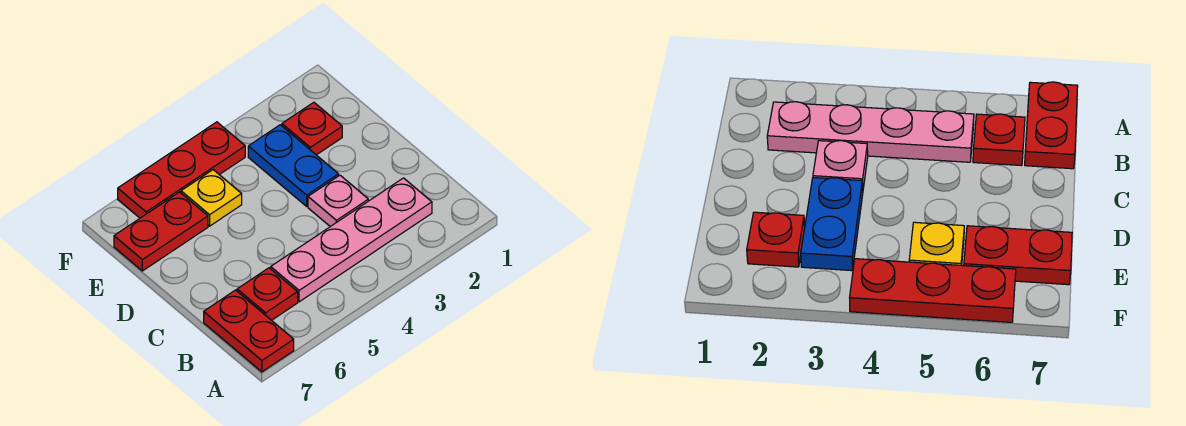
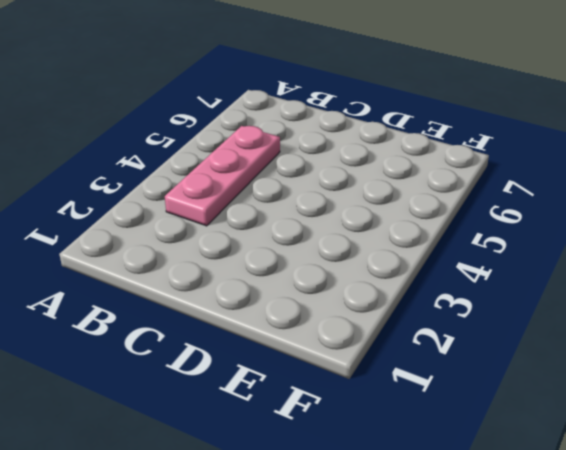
pink 1x3 plate [165,126,280,226] -> pink 1x4 plate [271,178,432,302]
none -> red 1x2 plate [204,290,294,372]
none -> red 1x1 plate [237,268,298,320]

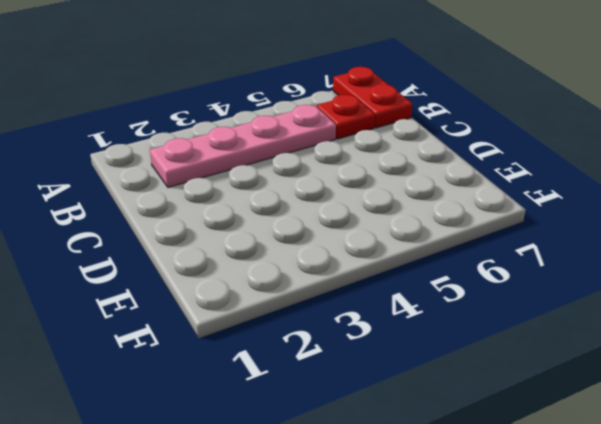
none -> pink 1x1 plate [308,175,368,227]
none -> blue 1x2 plate [248,125,339,206]

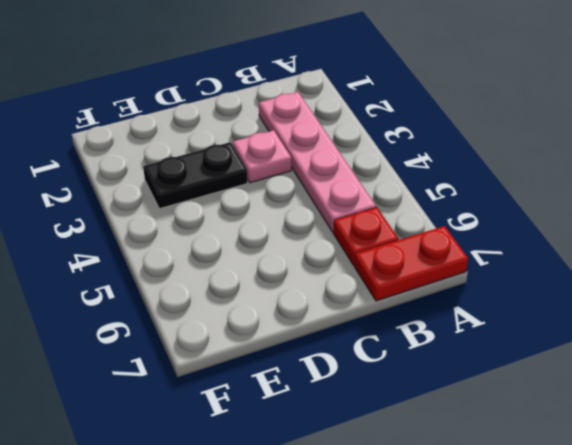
black 1x2 plate [143,142,248,209] -> blue 1x2 plate [248,125,339,206]
none -> red 1x1 plate [282,102,342,155]
none -> yellow 1x1 plate [181,170,242,226]

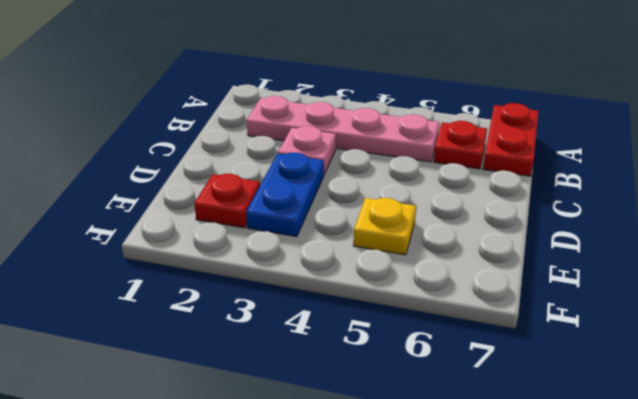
none -> red 1x2 plate [114,192,208,271]
none -> red 1x3 plate [118,122,245,218]

